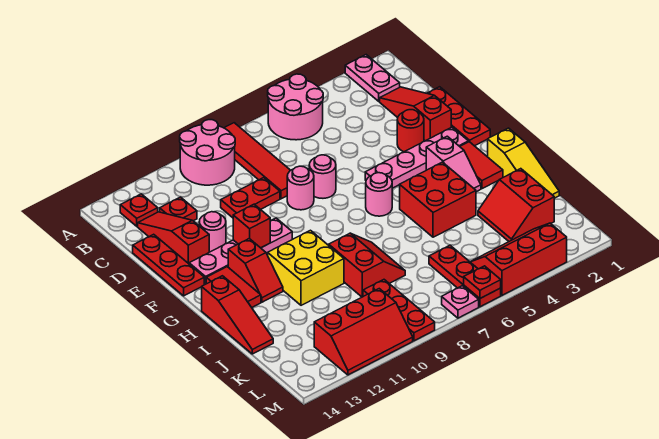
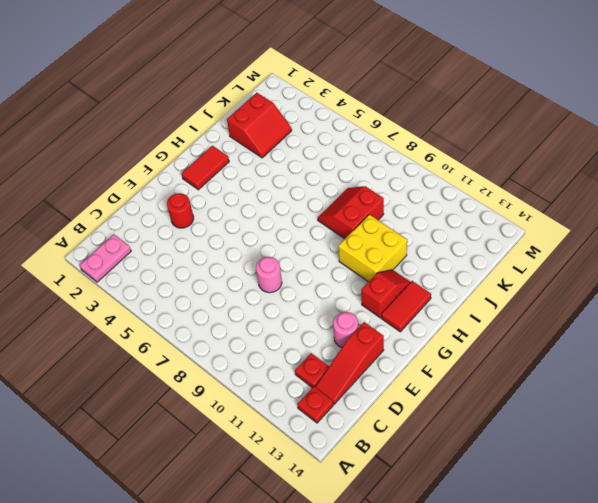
none -> pink 2x2 round brick [268,74,323,140]
none -> red 1x4 tile [225,123,291,199]
none -> pink 2x2 round brick [180,120,235,185]
none -> red 1x3 slope [380,87,451,141]

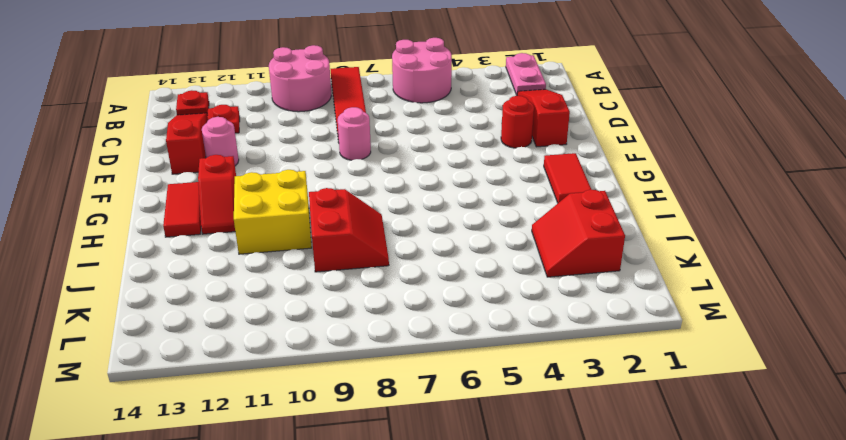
none -> red 1x3 plate [427,87,490,146]
none -> red 1x2 plate [221,178,280,218]
none -> red 1x3 plate [133,234,204,296]
none -> pink 1x1 round brick [309,155,336,198]

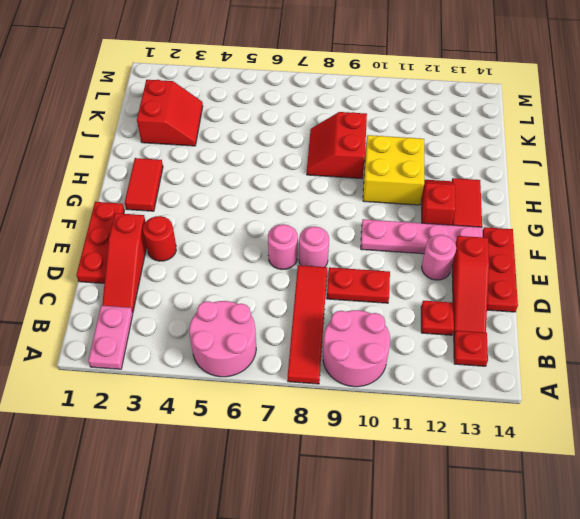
none -> pink 1x4 plate [365,127,468,188]
none -> pink 1x2 slope [426,136,481,192]
none -> pink 1x1 round brick [366,173,392,216]
none -> yellow 1x3 slope [488,128,559,198]

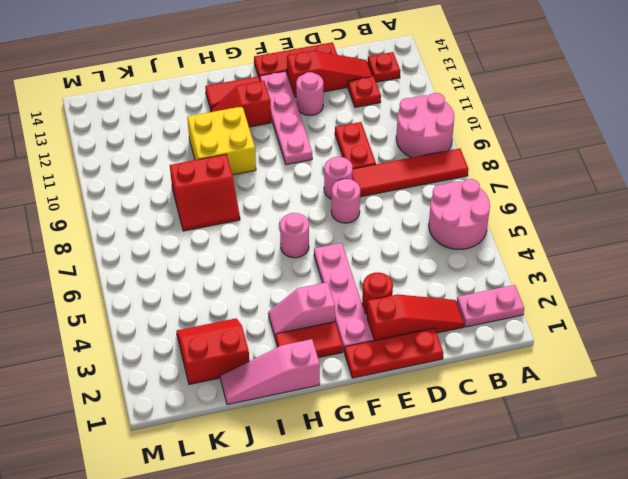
pink 1x3 slope [220,339,320,405] -> yellow 1x3 slope [488,128,559,198]
none -> red 2x2 brick [400,162,476,237]
none -> red 1x3 slope [202,276,273,354]
none -> red 1x3 plate [429,245,501,307]
none -> red 1x3 plate [363,280,435,341]

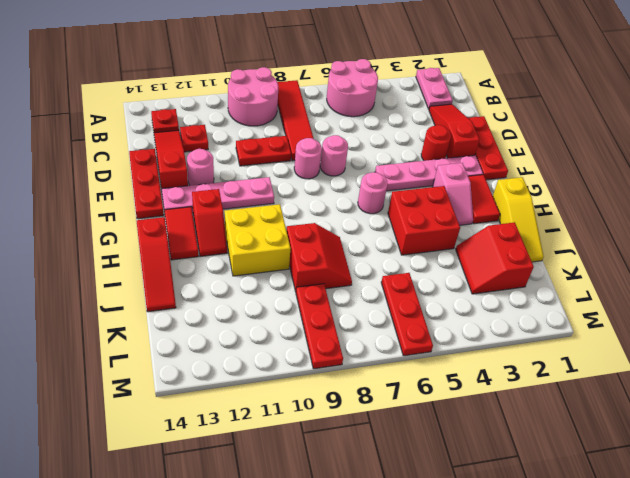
none -> red 2x3 slope [471,223,567,295]
none -> red 2x3 slope [314,289,413,375]
none -> pink 1x1 plate [442,286,479,318]
none -> red 1x1 brick [233,204,270,248]

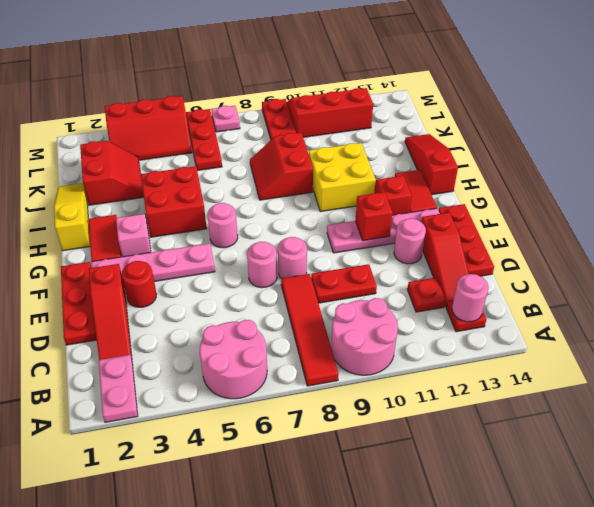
pink 1x1 round brick [452,274,489,322] -> none
none -> red 1x1 plate [464,266,501,298]

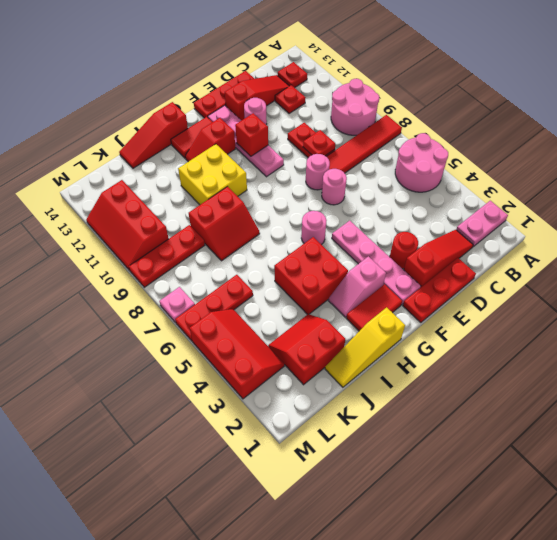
red 1x1 plate [303,130,335,156] -> red 1x1 plate moved to [464,266,501,298]

